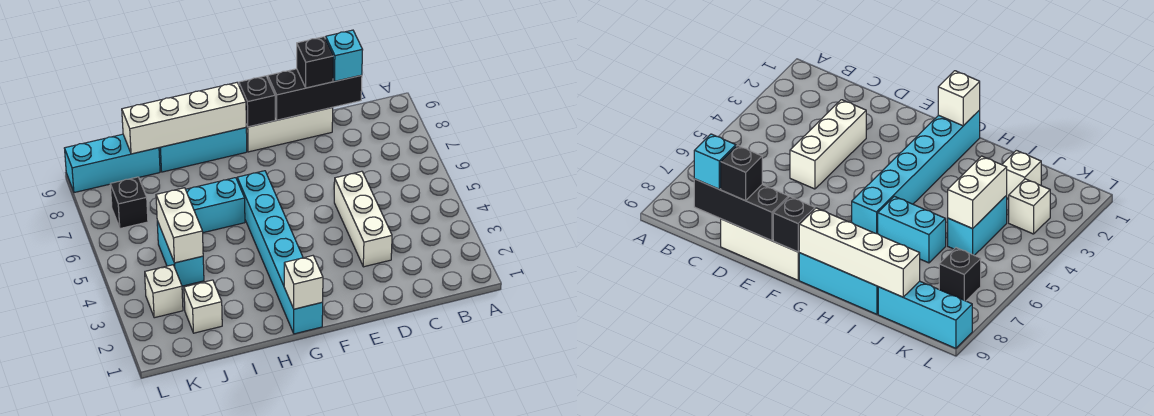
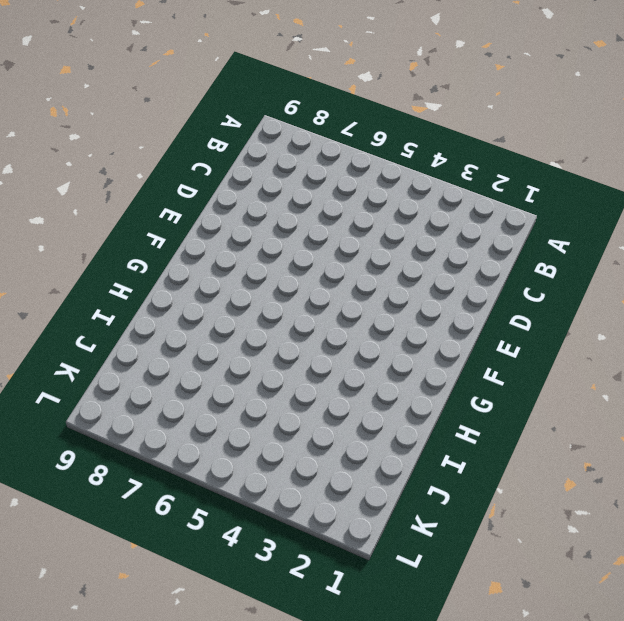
none -> white 1x3 brick [334,171,392,267]
none -> white 1x3 brick [246,108,333,152]
none -> cyan 1x6 brick [237,171,323,334]

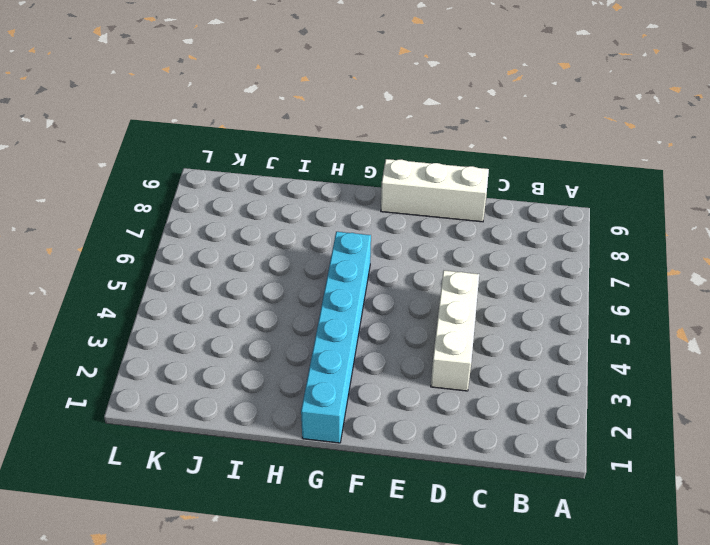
none -> cyan 1x3 brick [159,128,247,172]
none -> cyan 1x2 brick [186,178,245,233]
none -> white 1x1 brick [184,280,222,333]

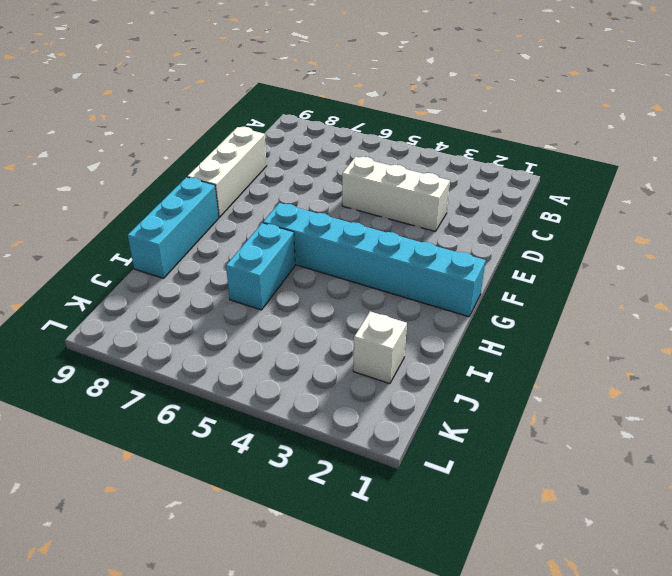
none -> cyan 1x2 brick [157,221,204,286]
none -> cyan 1x3 brick [65,134,160,193]
none -> white 1x1 brick [145,265,183,318]

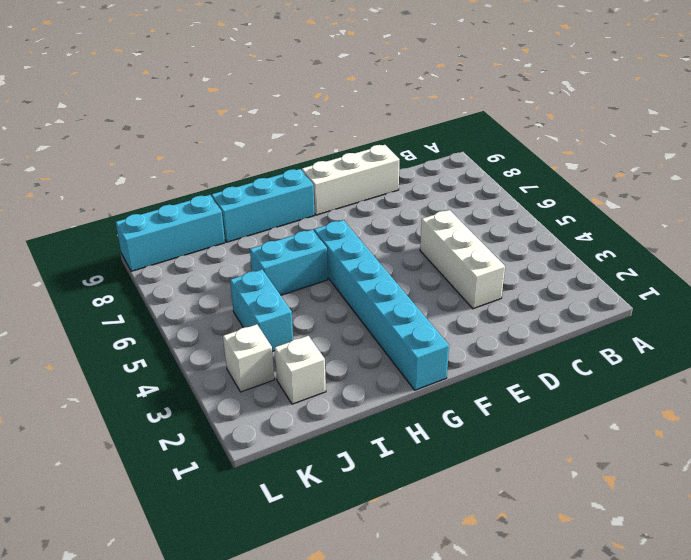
none -> black 1x1 brick [110,177,148,229]
none -> black 1x3 brick [268,69,362,120]
none -> black 1x1 brick [239,76,275,127]

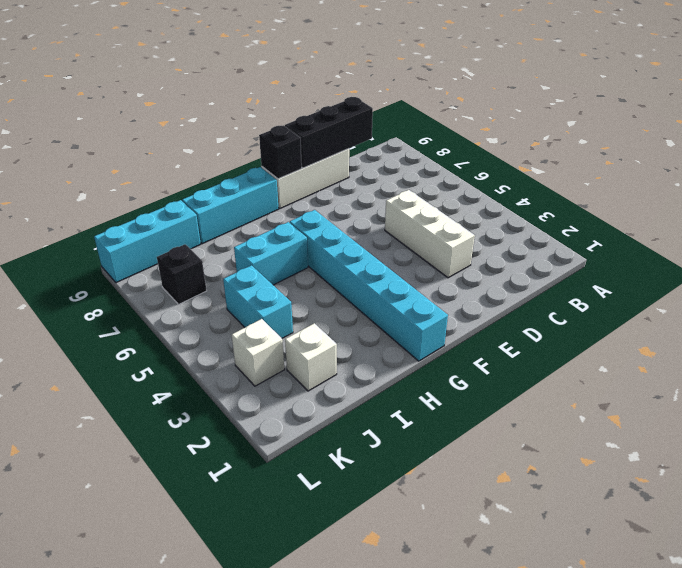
none -> white 1x1 brick [284,256,323,309]
none -> white 1x4 brick [122,83,247,154]
none -> white 1x2 brick [156,188,203,263]

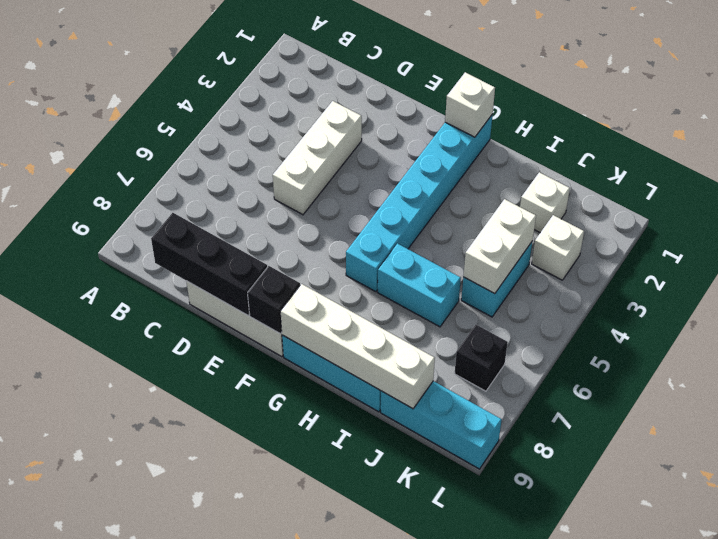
none -> cyan 1x1 brick [326,30,362,81]
none -> black 1x1 brick [297,37,333,88]

